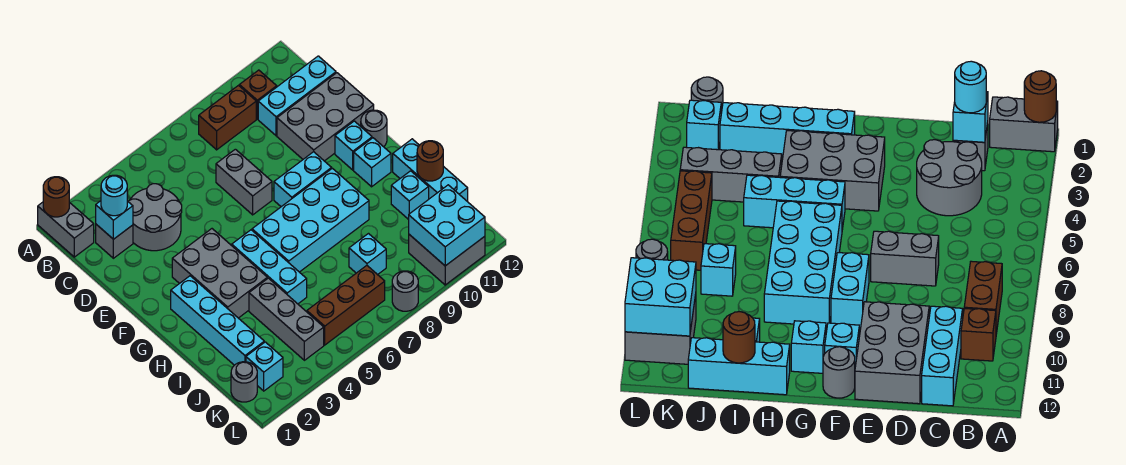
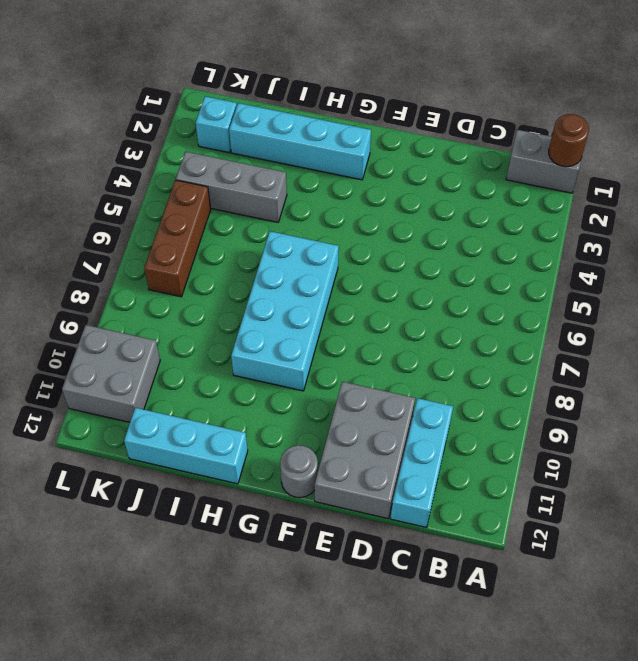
none -> brown 1x2 brick [199,86,256,150]
none -> brown 1x1 brick [239,70,277,119]
none -> grey 1x1 brick [96,224,133,258]
none -> grey 2x2 round brick [128,184,182,251]

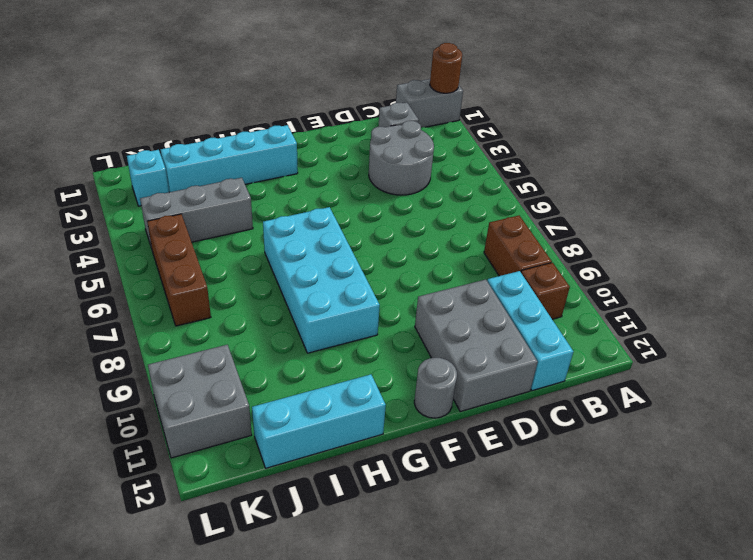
none -> grey 1x2 brick [216,149,272,215]
none -> grey 2x3 brick [172,229,267,318]
none -> cyan 1x2 brick [274,152,332,207]
none -> cyan 1x1 brick [335,121,372,170]

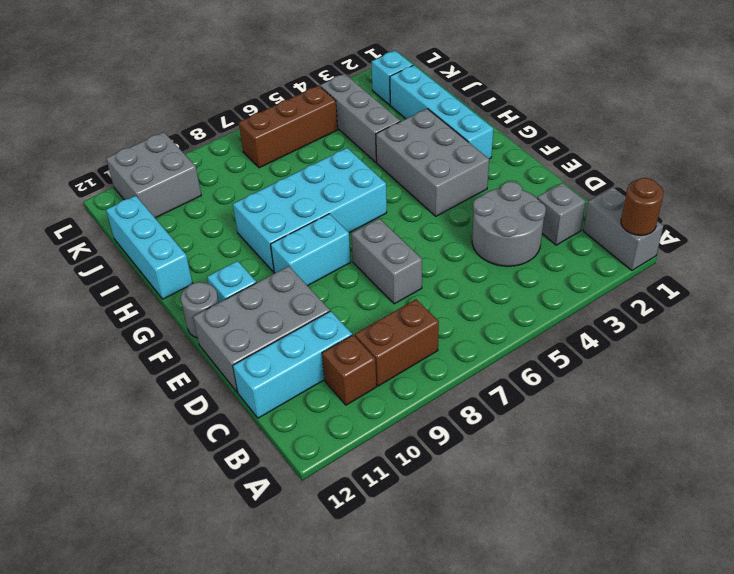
none -> cyan 1x3 brick [232,230,307,304]
none -> cyan 1x1 brick [354,138,391,187]
none -> cyan 1x1 brick [391,171,429,220]
none -> cyan 1x1 brick [349,234,386,275]

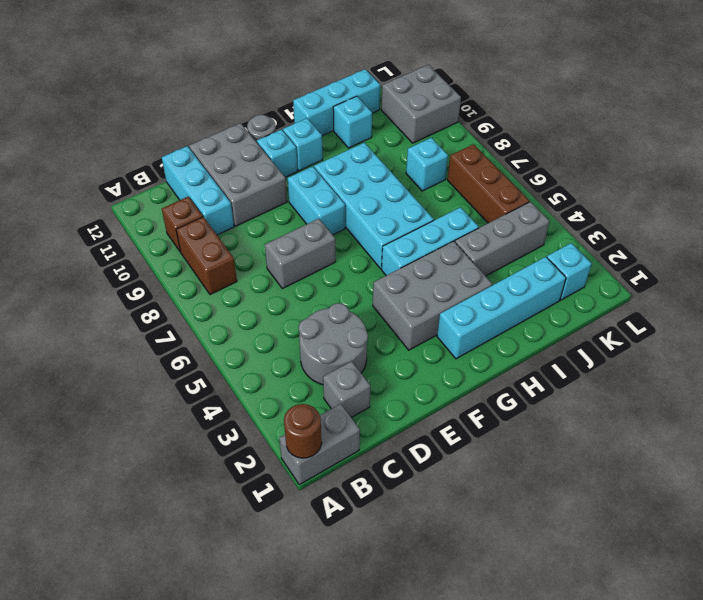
none -> grey 1x1 round brick [231,362,257,402]
none -> grey 1x1 round brick [392,271,418,311]
none -> cyan 1x1 brick [96,201,133,239]
none -> brown 1x1 round brick [417,141,443,181]

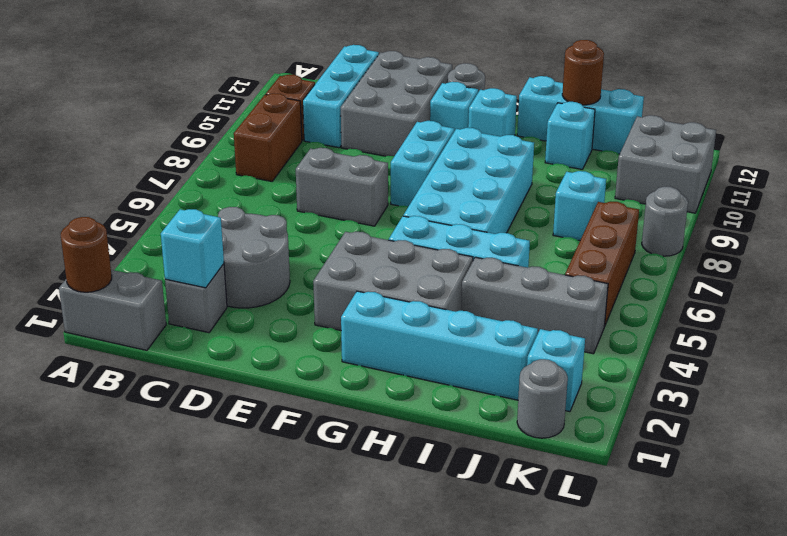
none -> cyan 2x2 brick [409,185,485,266]
none -> cyan 1x1 round brick [101,175,127,216]

